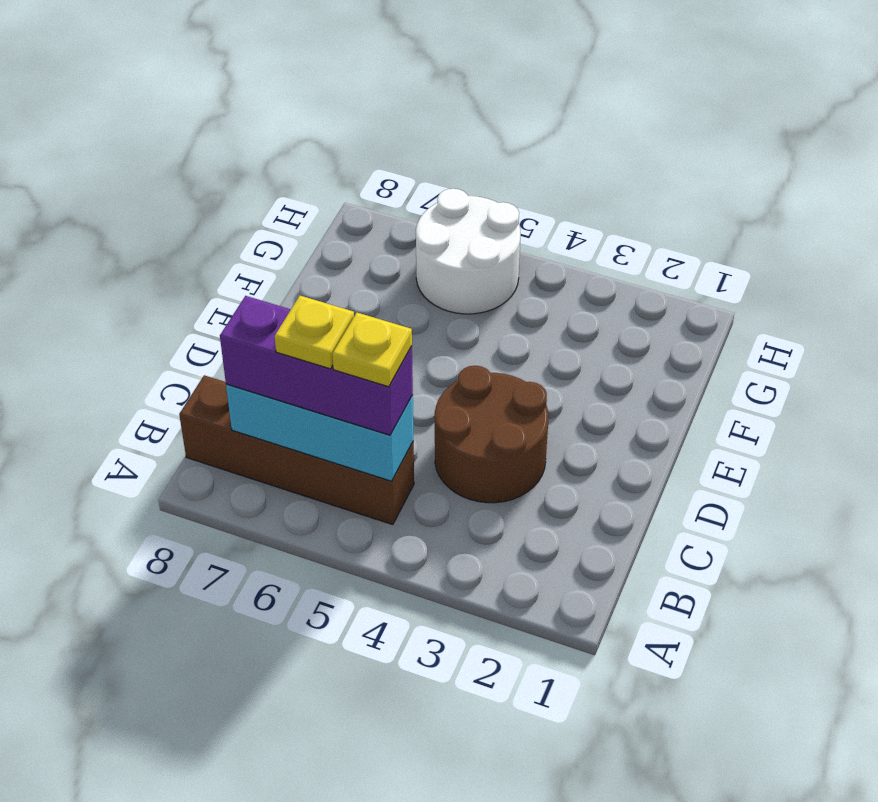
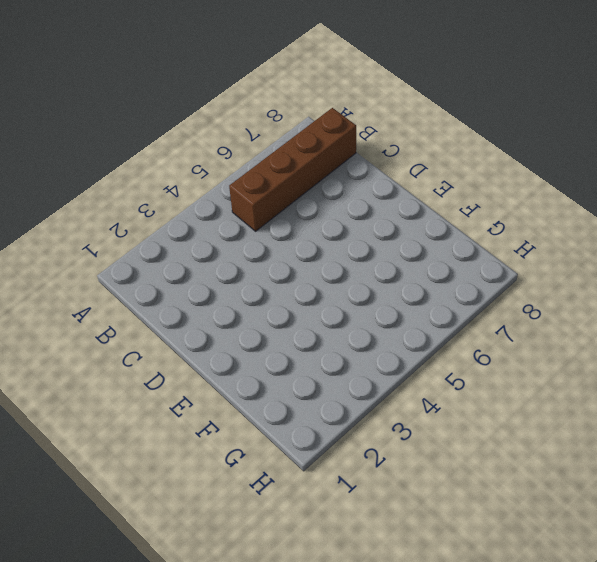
none -> brown 2x2 round brick [435,366,549,503]
none -> white 2x2 round brick [416,189,521,314]

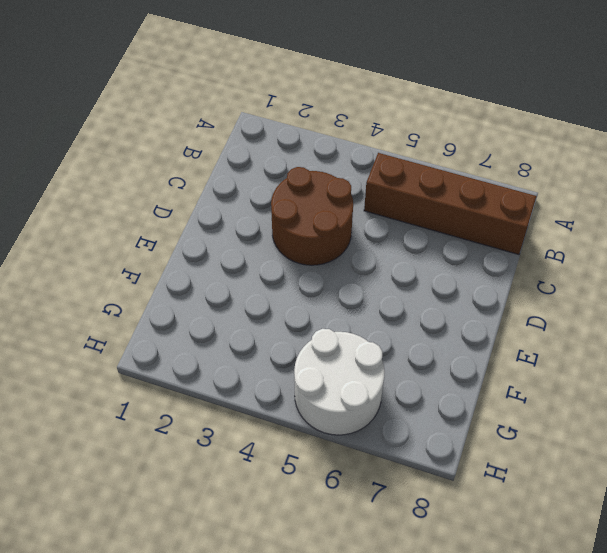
none -> cyan 1x3 brick [226,384,413,481]
none -> purple 1x3 brick [220,296,413,435]

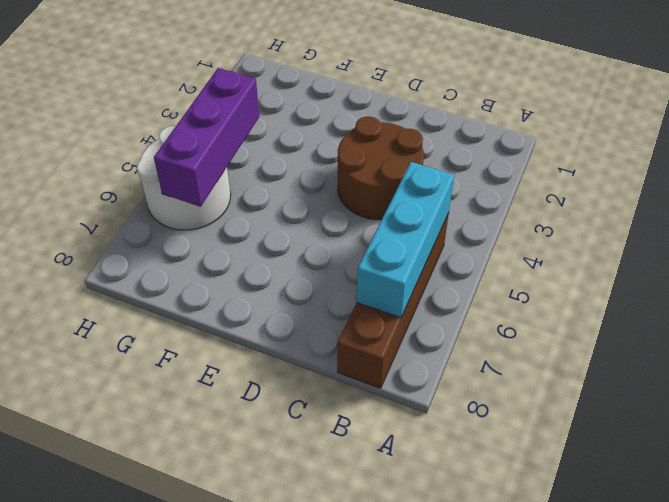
purple 1x3 brick [154,68,259,207] -> purple 1x3 brick moved to [220,296,413,435]
none -> yellow 1x1 plate [332,313,412,387]
none -> yellow 1x1 plate [275,296,354,369]

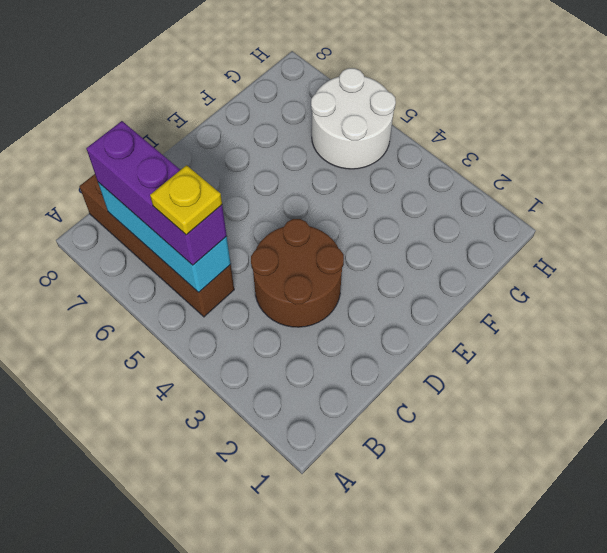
none -> yellow 1x1 plate [275,296,354,369]

